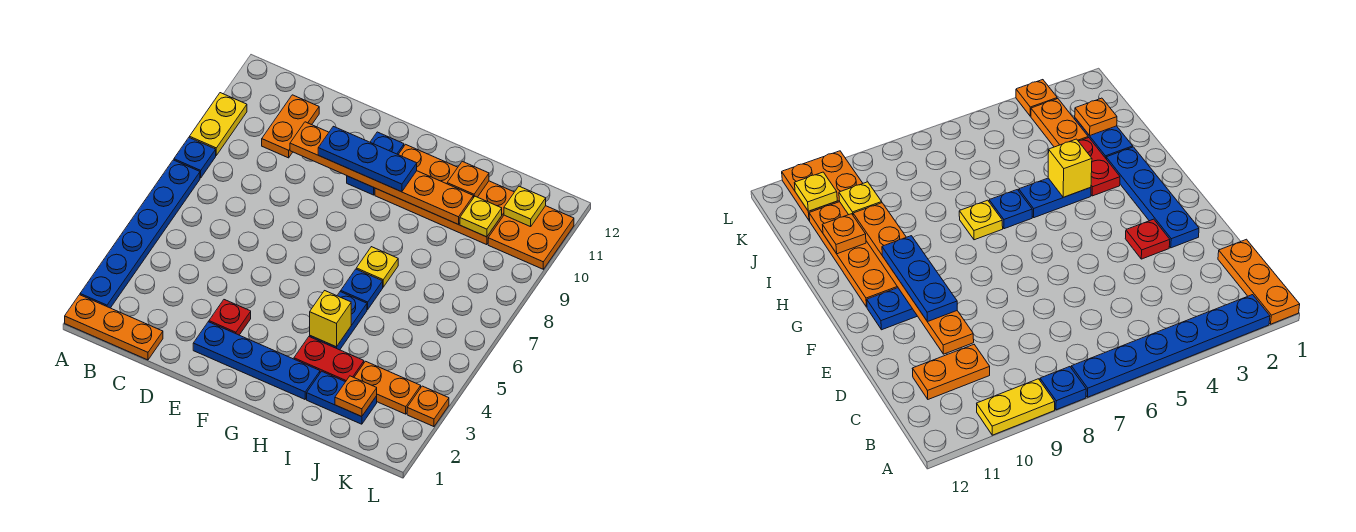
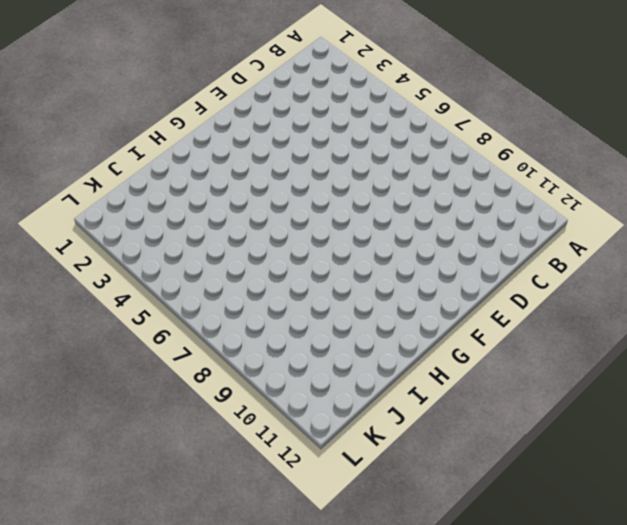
none -> orange 1x3 plate [65,295,163,360]
none -> blue 1x6 plate [80,160,200,308]
none -> blue 1x1 plate [174,138,216,178]

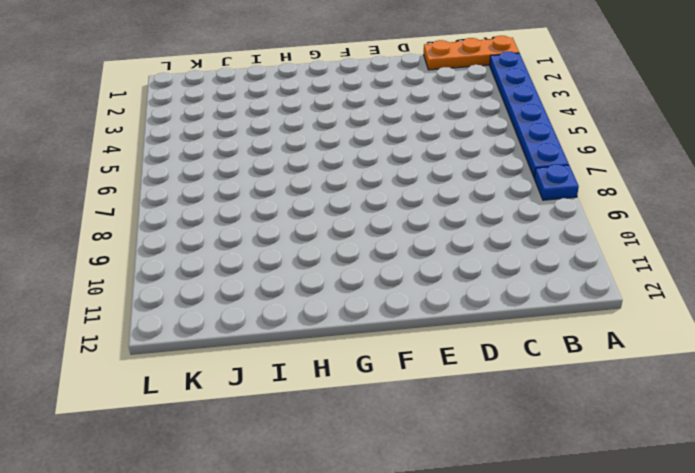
none -> yellow 1x2 plate [189,93,247,155]
none -> orange 1x2 plate [262,95,319,158]
none -> blue 1x4 plate [193,322,320,399]

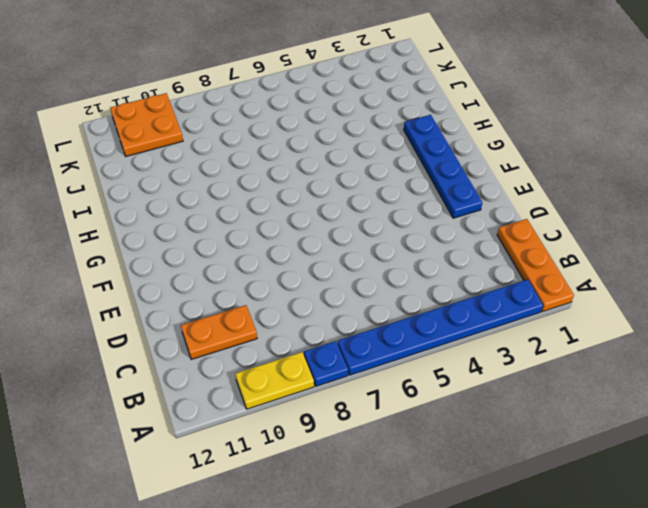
none -> red 1x1 plate [209,300,251,335]
none -> blue 1x2 plate [347,132,404,195]
none -> orange 2x4 plate [375,144,514,245]

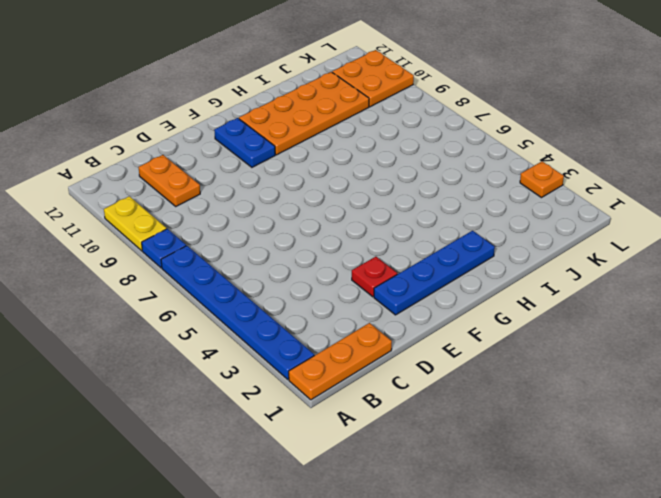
none -> red 1x2 plate [294,337,364,382]
none -> blue 1x2 plate [310,292,367,350]
none -> blue 1x1 plate [341,269,383,310]

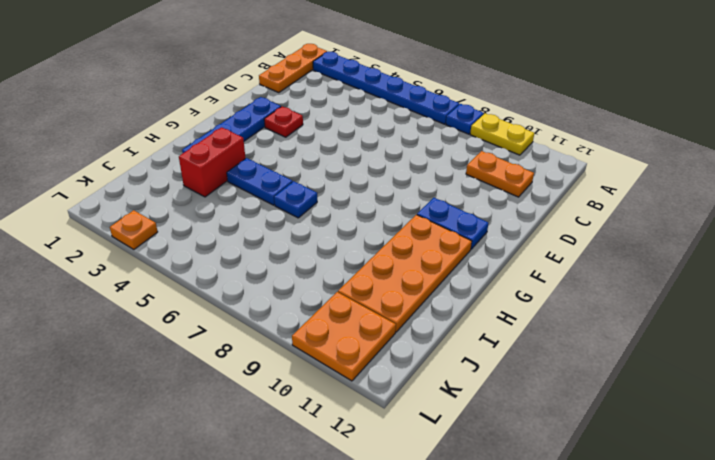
red 1x2 brick [179,127,245,197] -> red 1x2 plate [294,337,364,382]
none -> yellow 1x1 plate [356,247,398,287]
none -> blue 1x2 plate [307,371,377,424]
none -> orange 1x2 plate [354,361,421,414]

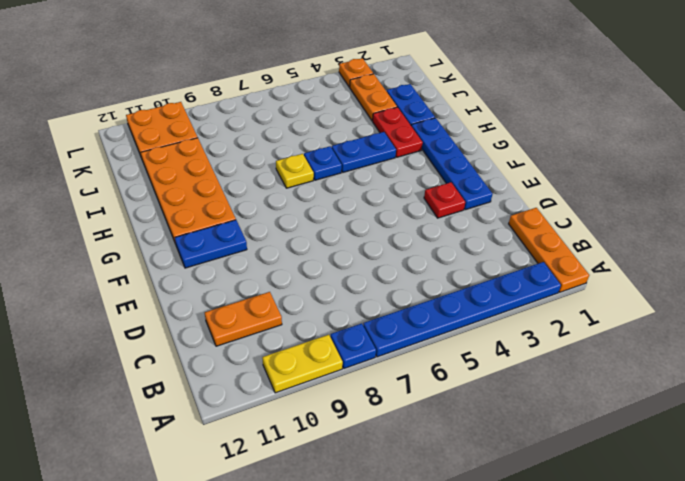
none -> orange 1x6 plate [290,122,473,224]
none -> yellow 1x1 brick [310,291,351,347]
none -> orange 1x1 plate [447,161,489,198]

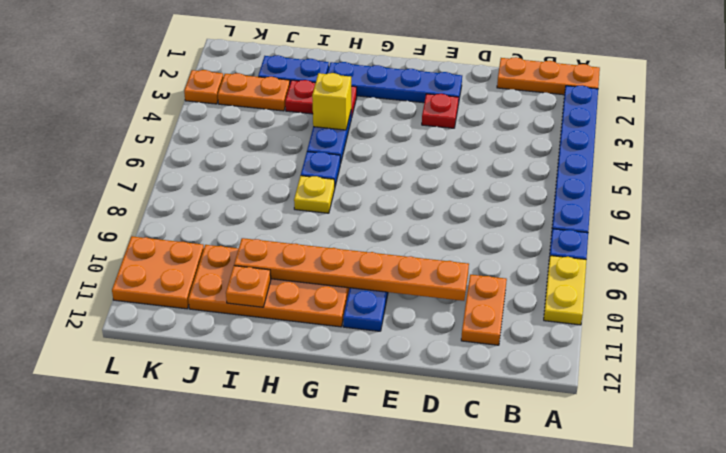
none -> orange 1x1 plate [335,376,377,417]
none -> yellow 1x1 plate [460,196,502,237]
none -> yellow 1x1 plate [504,186,546,227]

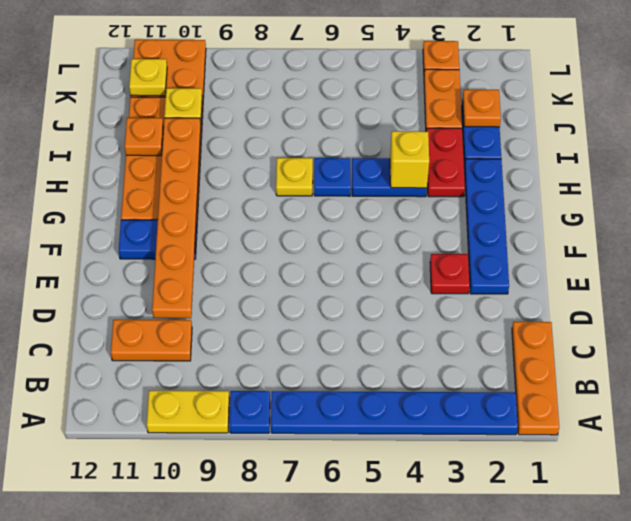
none -> blue 1x3 plate [318,126,417,192]

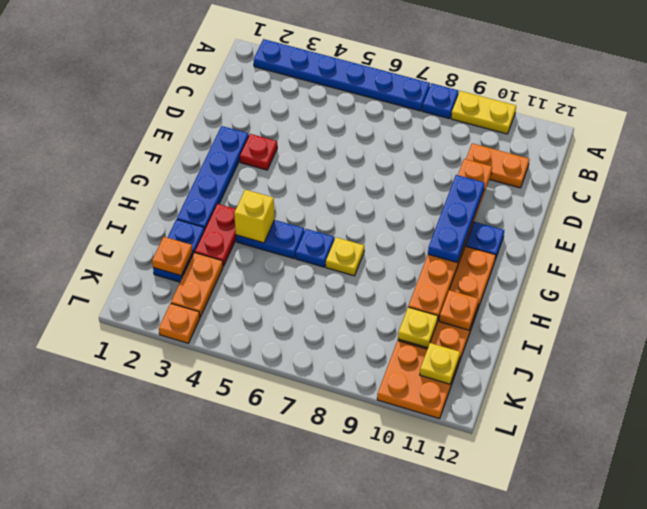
none -> orange 1x3 plate [65,295,163,360]

